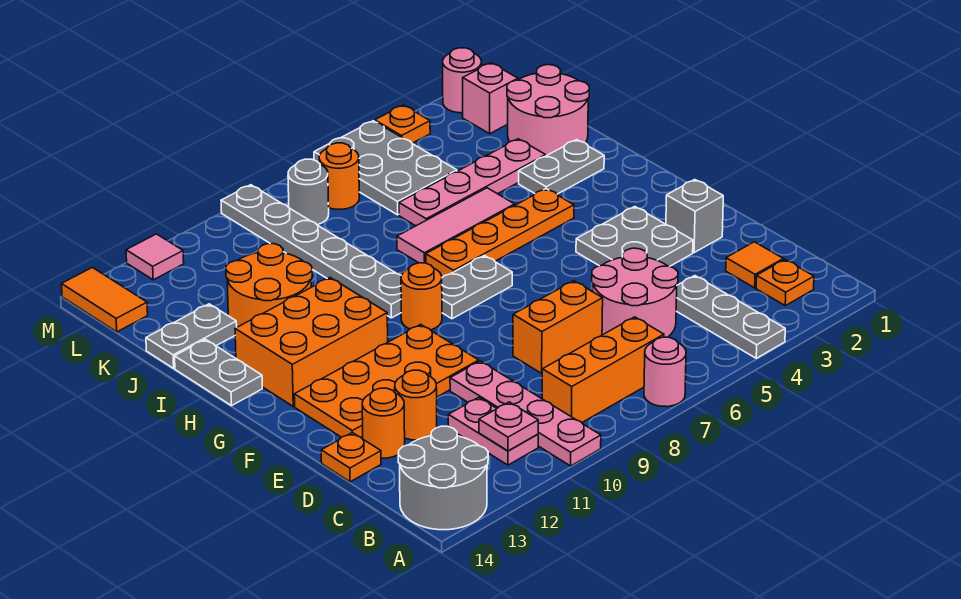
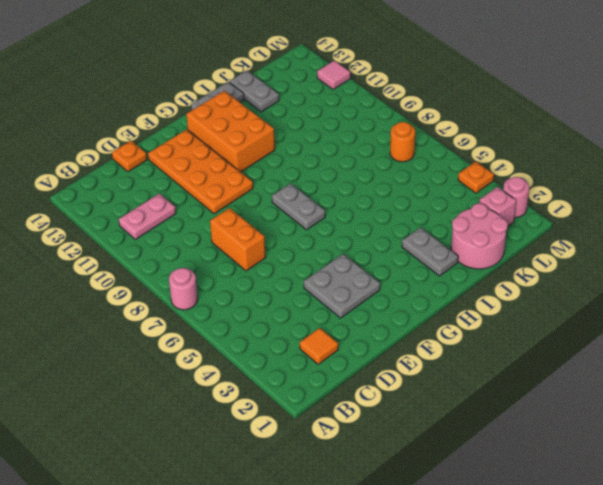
none -> grey 1x3 plate [676,276,785,358]
none -> pink 1x4 plate [450,361,601,466]
none -> grey 2x2 round brick [398,426,488,530]
none -> orange 1x1 plate [756,259,814,306]

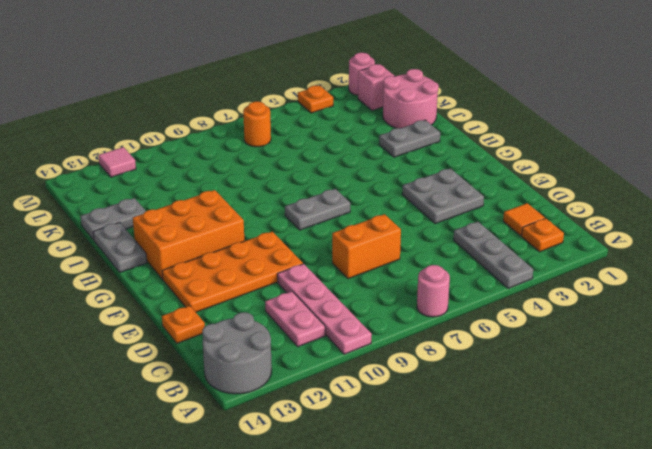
none -> orange 1x3 brick [542,317,664,422]
none -> pink 2x2 round brick [592,248,678,337]
none -> orange 1x1 round brick [395,370,437,440]
none -> orange 1x1 round brick [362,388,405,458]

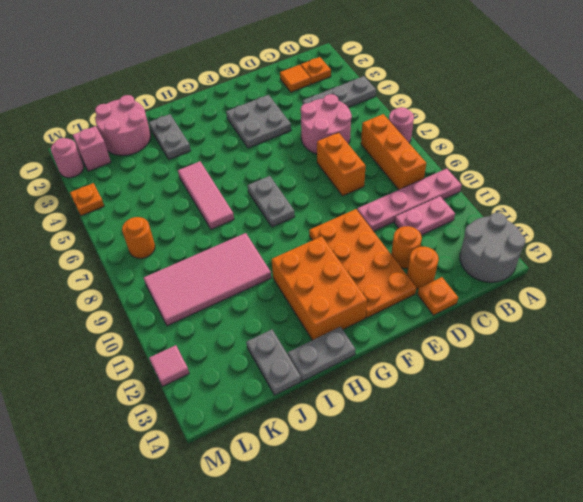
pink 2x4 tile [144,233,271,326] -> grey 1x6 plate [221,185,401,318]
none -> grey 1x1 brick [666,180,723,253]
none -> orange 1x1 round brick [401,263,442,330]
none -> orange 1x4 plate [426,189,574,277]
none -> orange 2x2 round brick [226,244,312,327]

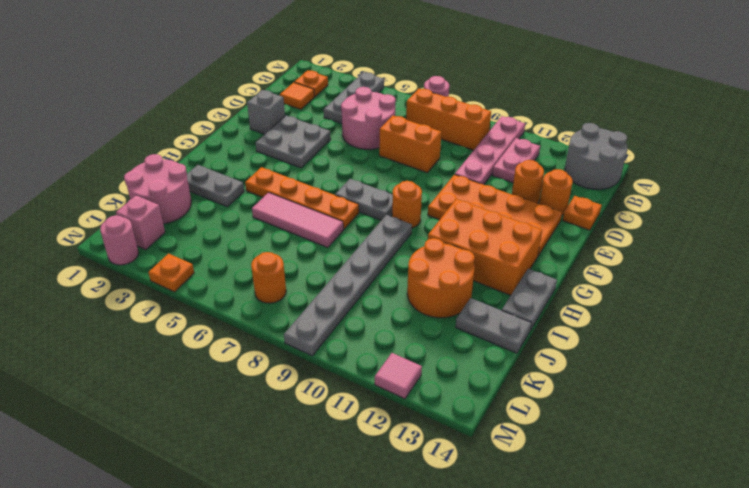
none -> pink 1x4 plate [399,139,546,226]
none -> grey 2x3 plate [314,121,457,215]
none -> grey 1x1 round brick [288,159,329,225]
none -> orange 1x2 tile [62,267,148,332]

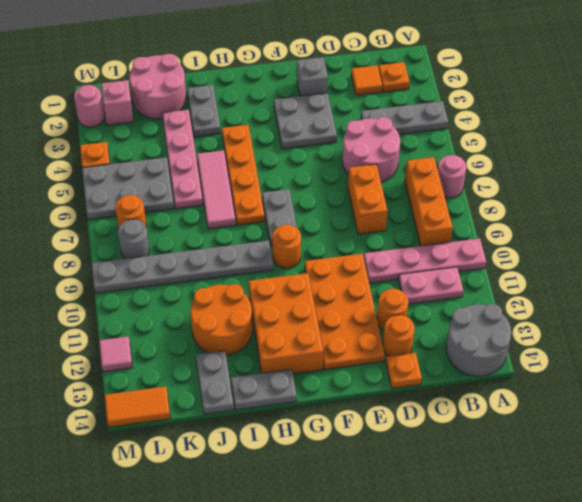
none -> pink 1x1 plate [479,402,538,451]

